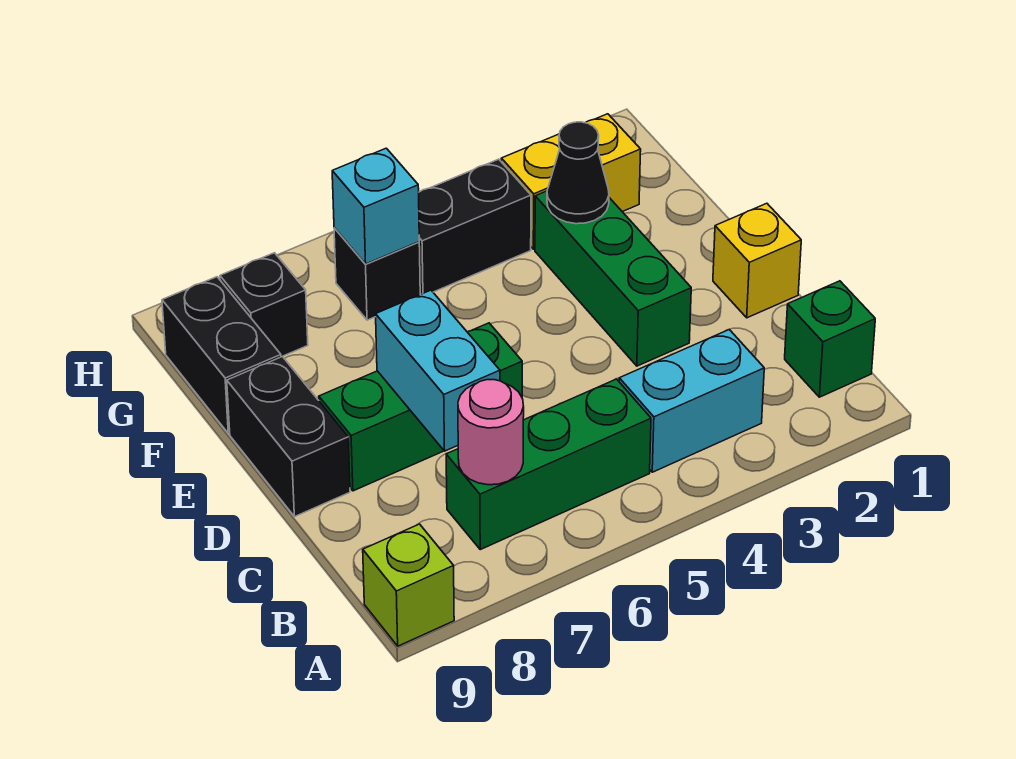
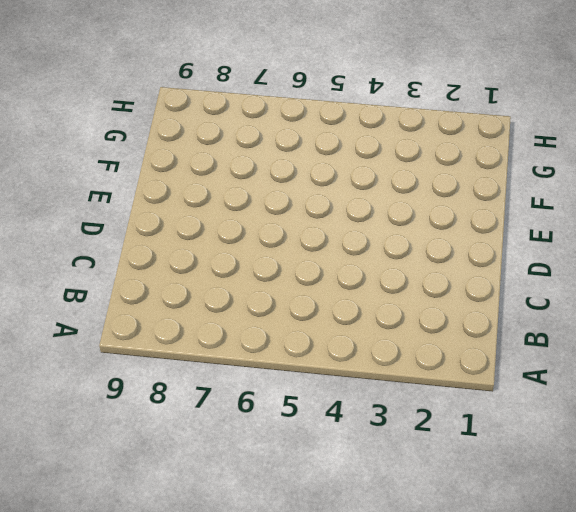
none -> lime 1x1 brick [363,524,454,646]
none -> green 1x1 brick [785,281,875,397]
none -> cyan 1x2 brick [619,330,764,472]

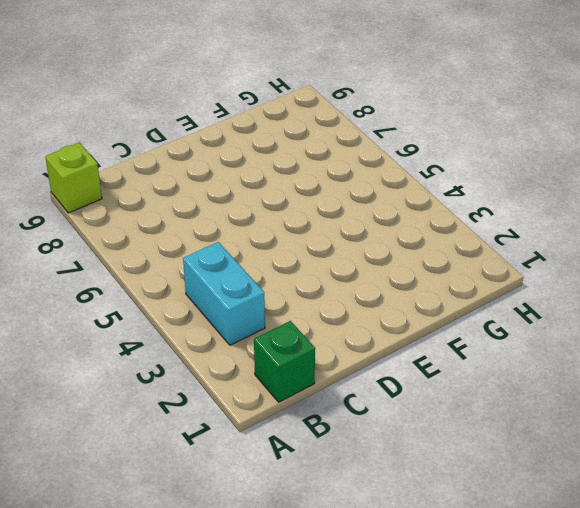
none -> green 1x3 brick [446,379,651,549]
none -> yellow 1x1 brick [713,203,801,318]
none -> green 1x3 brick [535,191,691,366]

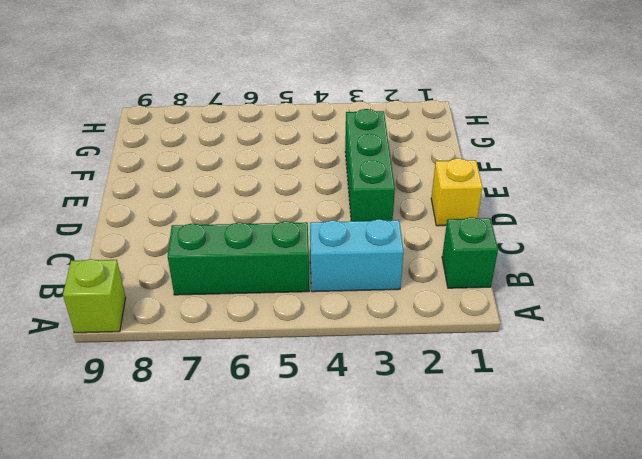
none -> green 1x3 brick [319,323,522,491]
none -> black 1x2 brick [227,356,350,517]
none -> black 1x2 brick [162,277,281,433]

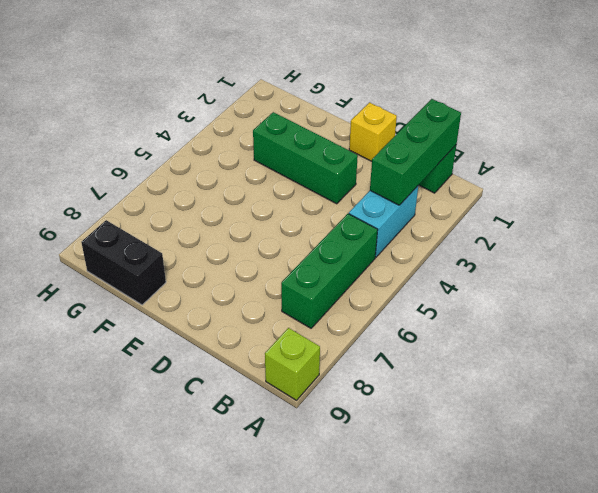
green 1x3 brick [370,99,461,205] -> green 1x3 brick moved to [319,323,522,491]
none -> black 1x2 brick [227,356,350,517]
none -> yellow 1x2 brick [501,114,641,249]
none -> black 1x2 brick [419,159,531,294]

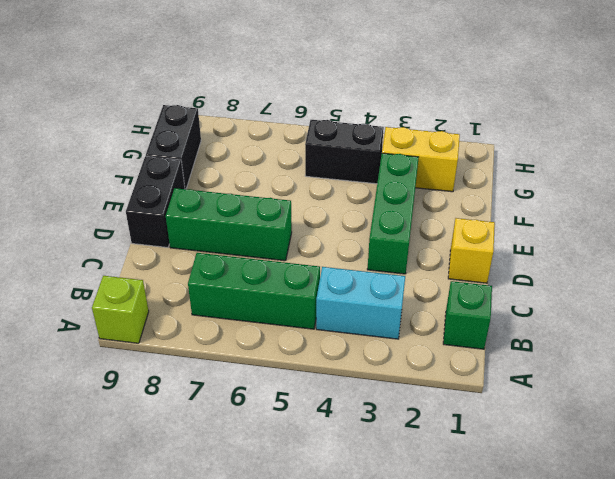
none -> black 1x1 brick [334,228,420,320]
none -> black 1x1 brick [220,253,308,357]
none -> pink 1x1 round brick [458,380,524,485]

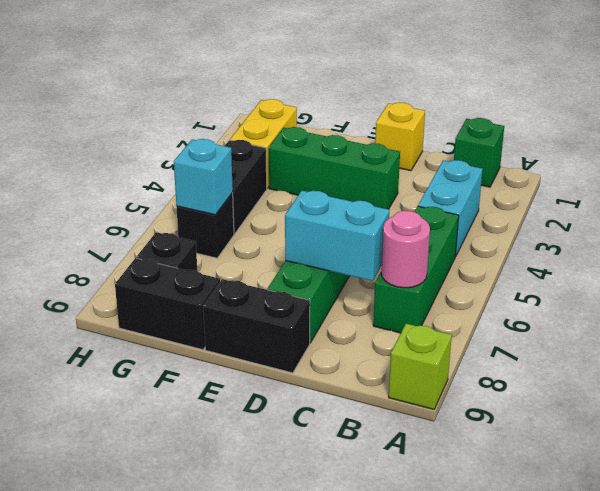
none -> black 1x1 cone [547,122,609,224]

